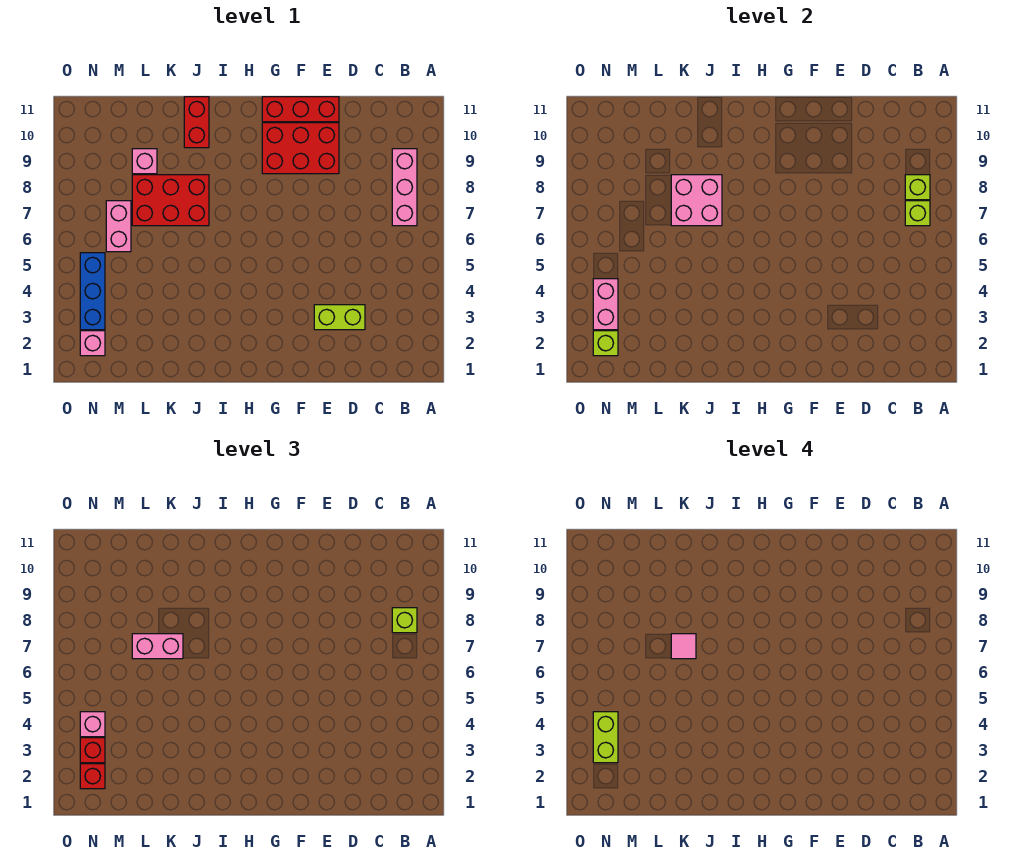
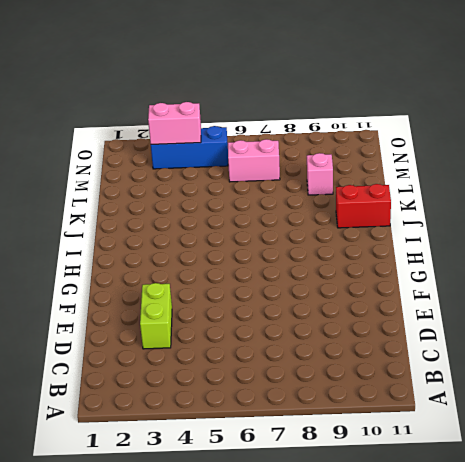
none -> pink 1x3 brick [392,149,417,226]
none -> red 2x3 brick [262,123,339,174]
none -> red 1x3 brick [262,97,339,122]

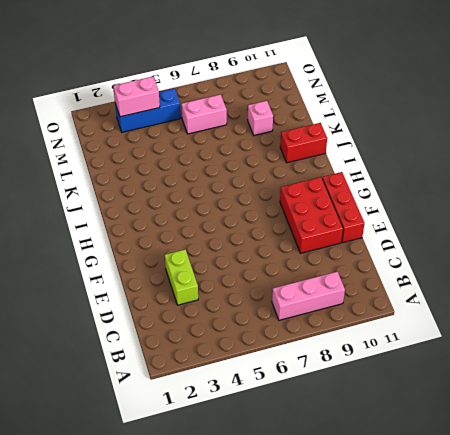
none -> red 2x3 brick [132,175,209,226]
none -> pink 1x1 brick [80,331,105,356]
none -> lime 1x1 brick [905,201,930,226]

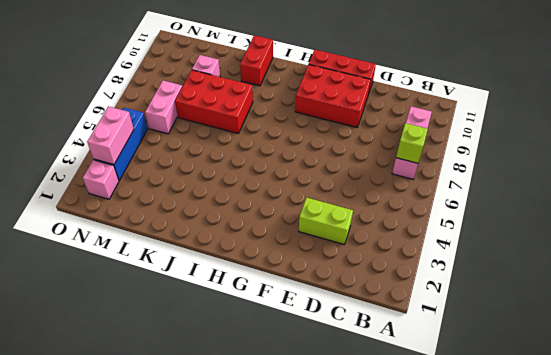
none -> lime 1x1 brick [905,175,930,200]
none -> pink 2x2 brick [671,175,722,226]
none -> lime 1x1 brick [593,331,618,356]

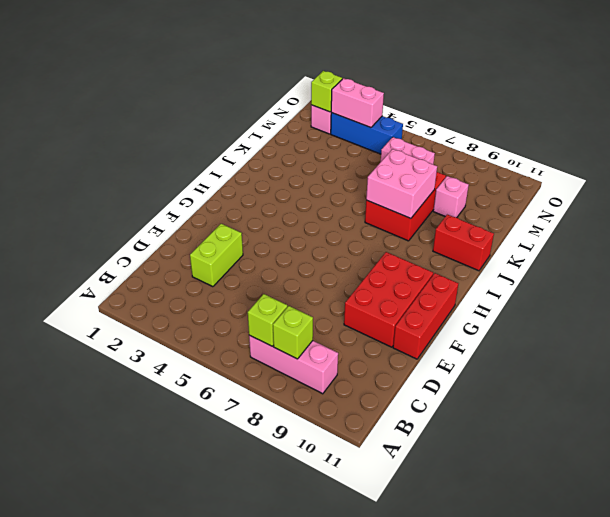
none -> lime 1x1 brick [392,608,417,633]
none -> pink 1x2 brick [132,634,183,659]
none -> red 1x1 brick [80,764,105,789]

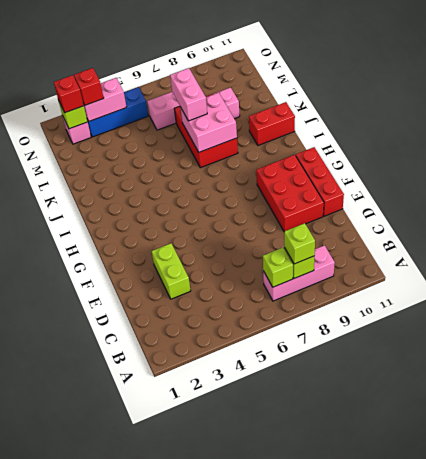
none -> pink 1x1 brick [80,712,105,737]
none -> pink 1x1 tile [671,634,696,659]
none -> lime 1x2 brick [593,712,618,763]

